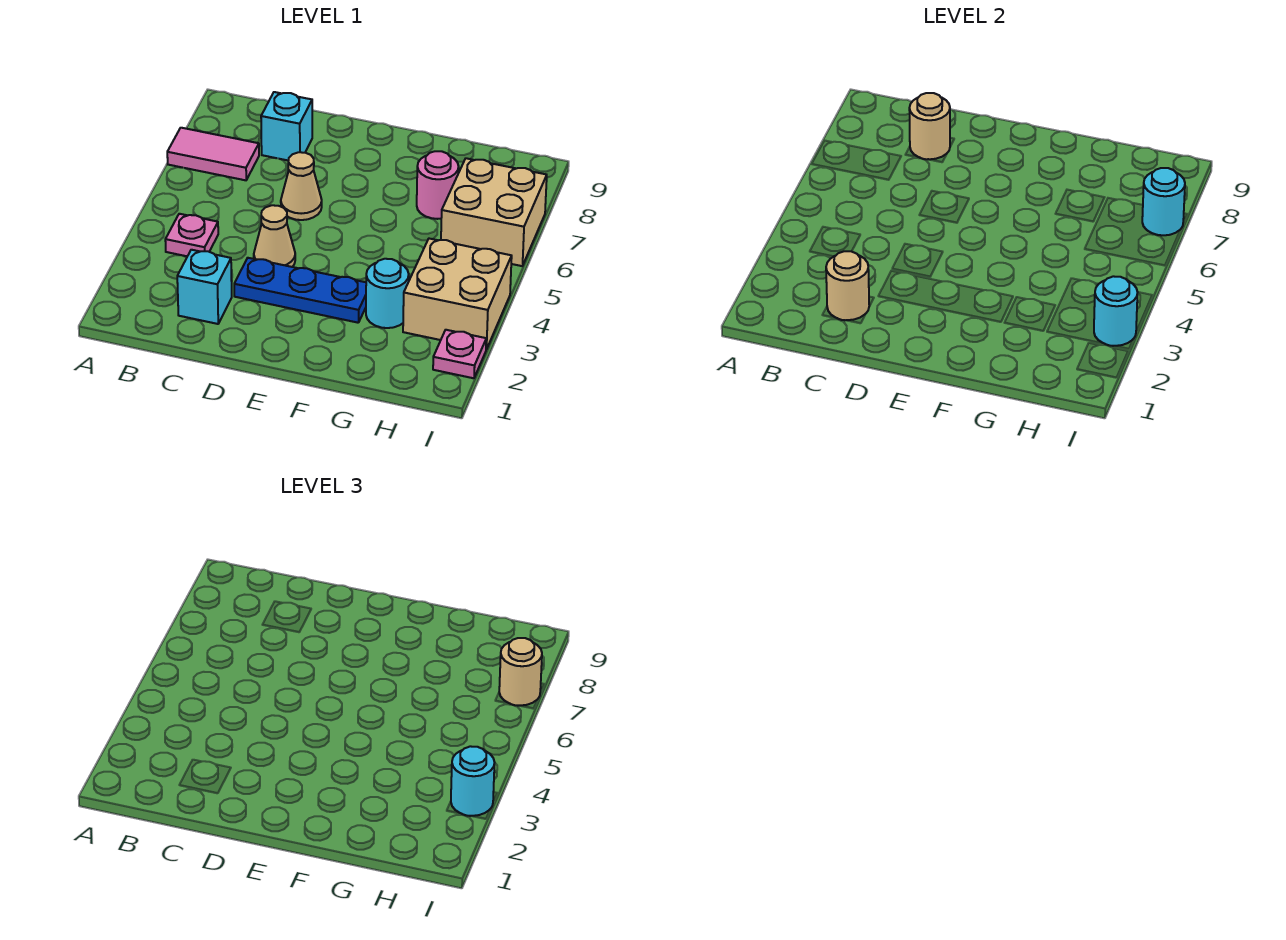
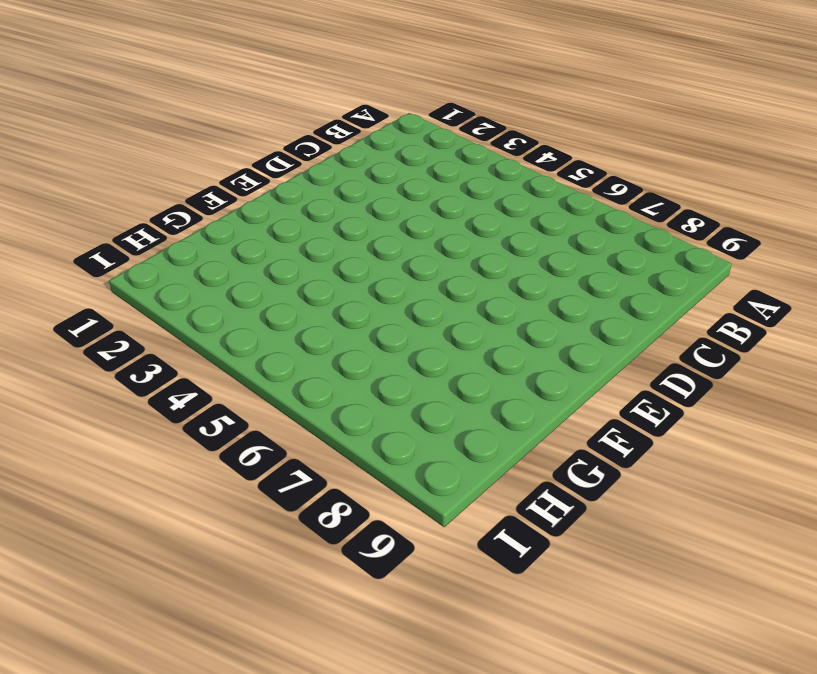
none -> pink 1x2 tile [167,128,259,180]
none -> pink 1x1 plate [165,214,218,256]
none -> cyan 1x1 brick [177,250,232,324]

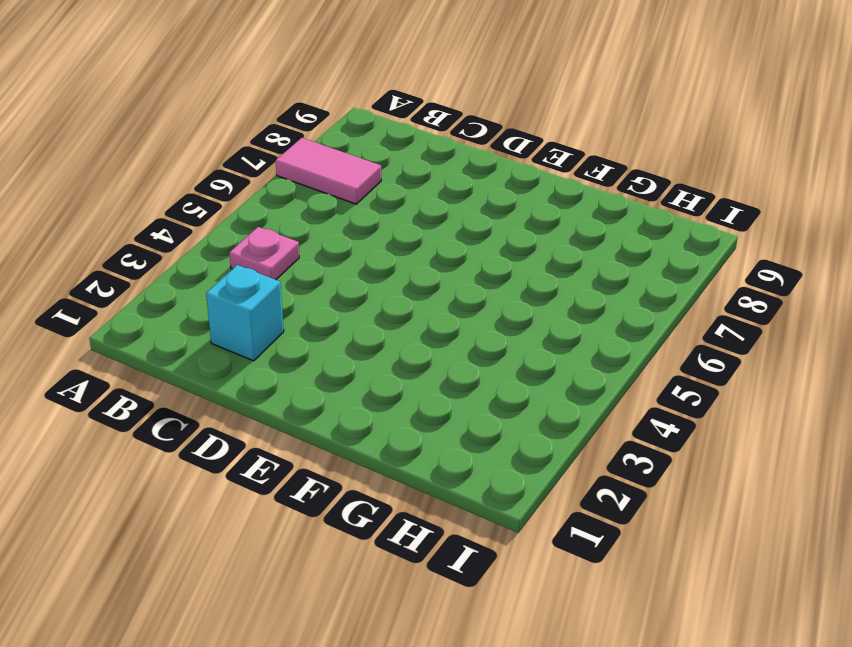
none -> cyan 1x1 brick [261,92,312,161]
none -> blue 1x3 plate [234,258,366,323]
none -> tan 1x1 cone [254,205,295,267]

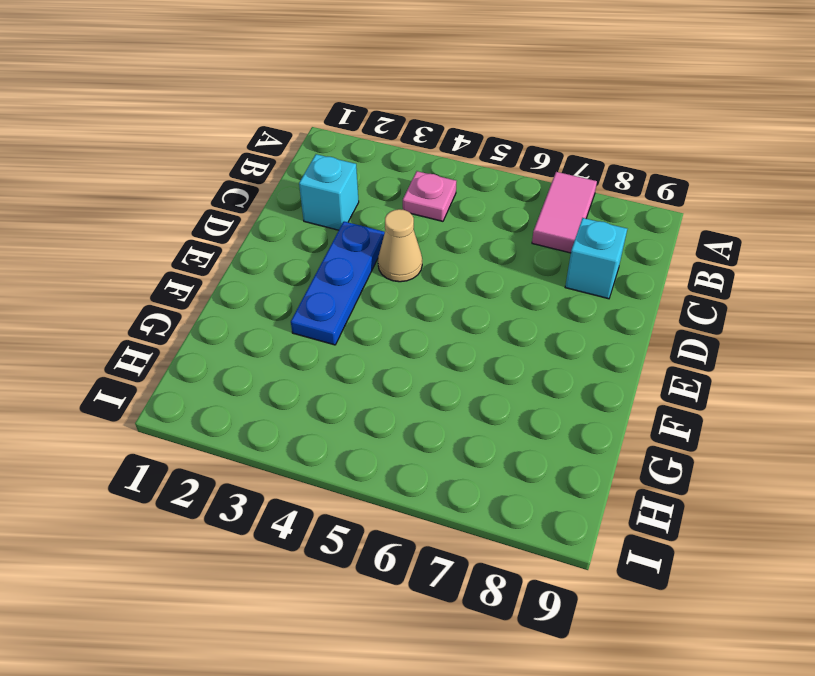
none -> tan 1x1 cone [281,152,322,220]
none -> cyan 1x1 round brick [366,259,409,328]
none -> pink 1x1 round brick [417,151,459,219]

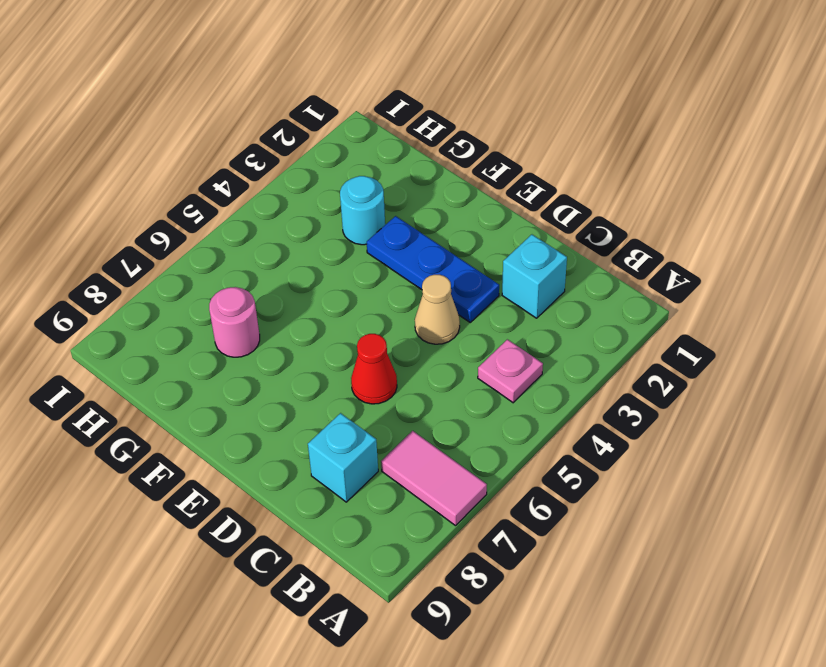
red 1x1 cone [351,334,397,404] -> tan 1x1 cone [281,152,322,220]
none -> tan 2x2 brick [403,239,512,349]
none -> tan 2x2 brick [441,158,547,266]
none -> pink 1x1 plate [433,330,486,378]

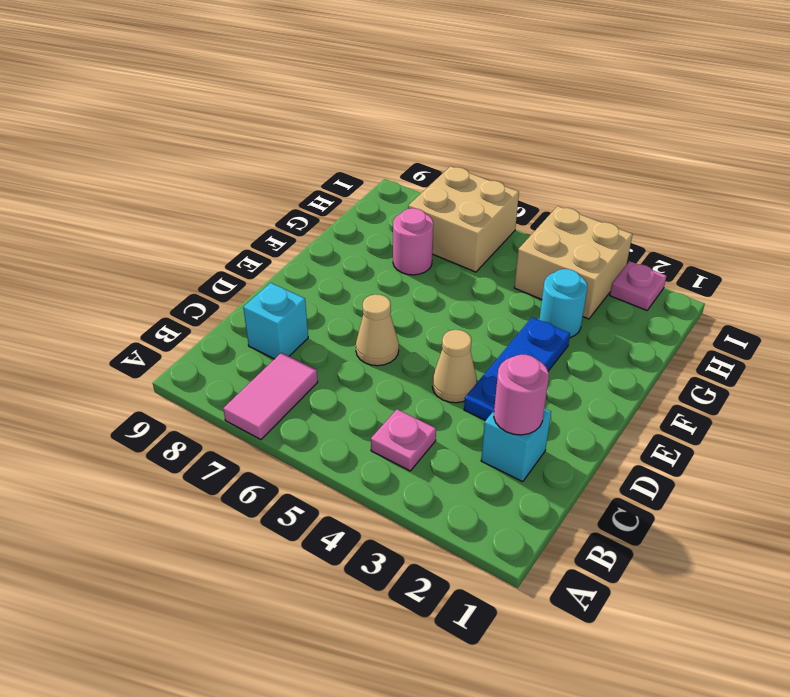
pink 1x1 round brick [494,354,549,435] -> tan 1x1 round brick [826,251,869,320]
none -> tan 1x1 round brick [909,93,950,159]
none -> cyan 1x1 round brick [1094,276,1138,346]
none -> cyan 1x1 round brick [1142,168,1185,235]

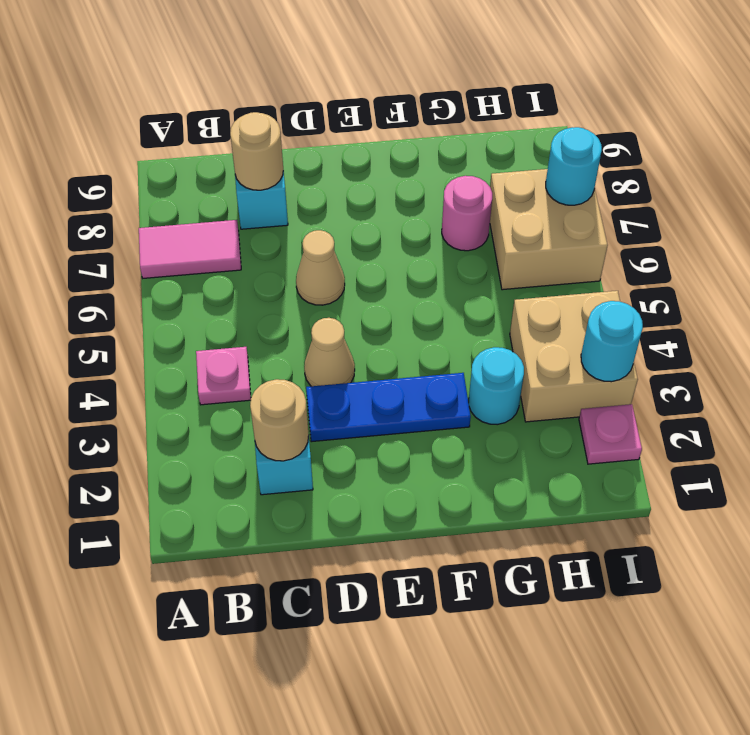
none -> cyan 1x1 round brick [451,746,495,816]
none -> tan 1x1 round brick [499,638,542,706]

